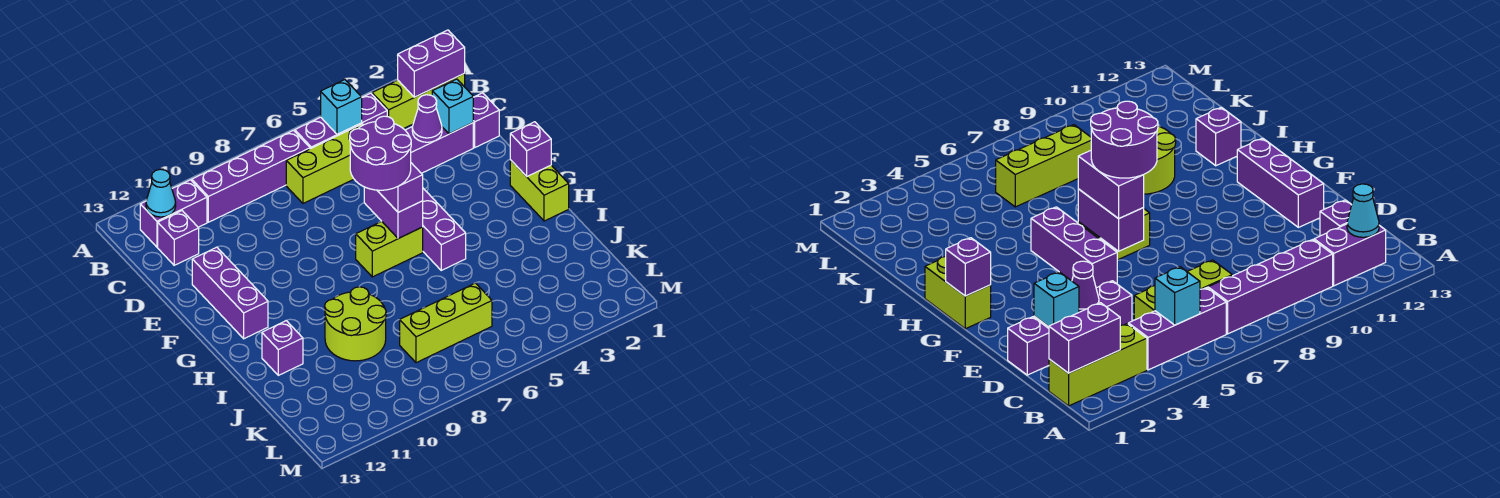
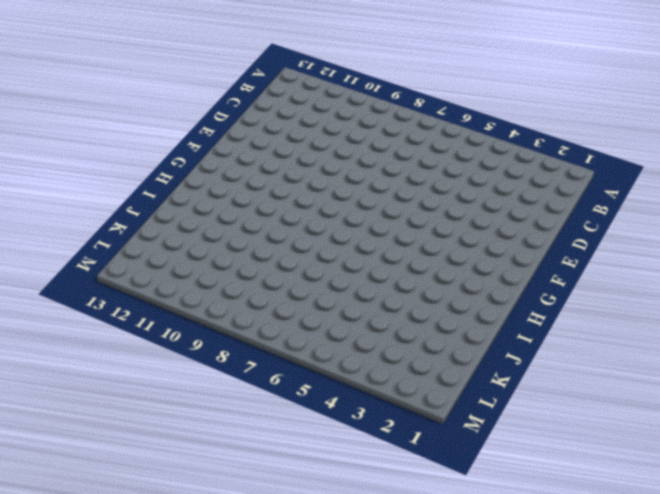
none -> lime 1x3 brick [372,74,465,129]
none -> purple 1x3 brick [295,93,387,149]
none -> purple 1x4 brick [192,130,310,222]

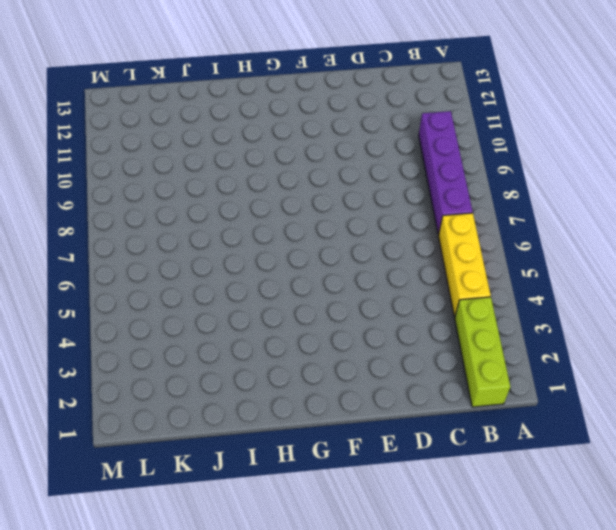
yellow 1x3 brick [438,213,491,317] -> purple 1x3 brick [295,93,387,149]
none -> purple 1x2 brick [140,180,207,247]
none -> lime 1x3 brick [286,124,363,203]
none -> purple 1x1 brick [158,211,199,265]

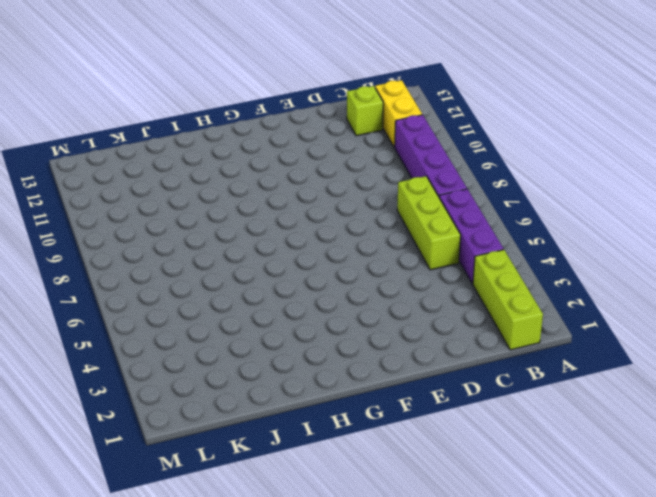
yellow 1x2 brick [375,80,422,147] -> purple 1x2 brick [140,180,207,247]
lime 1x1 brick [347,86,383,136] -> purple 1x1 brick [158,211,199,265]
none -> purple 1x1 brick [473,93,499,147]
none -> purple 1x3 brick [405,123,473,173]
none -> purple 1x3 brick [192,247,268,339]

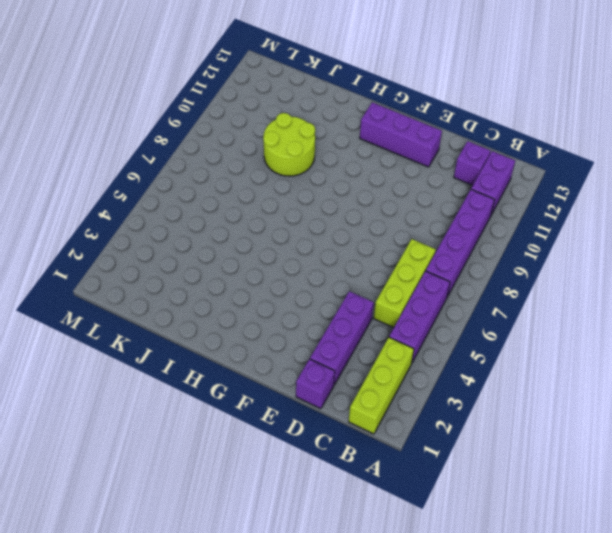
none -> purple 1x3 brick [423,188,466,270]
none -> lime 1x2 brick [510,160,569,221]
none -> lime 1x2 brick [356,221,423,277]

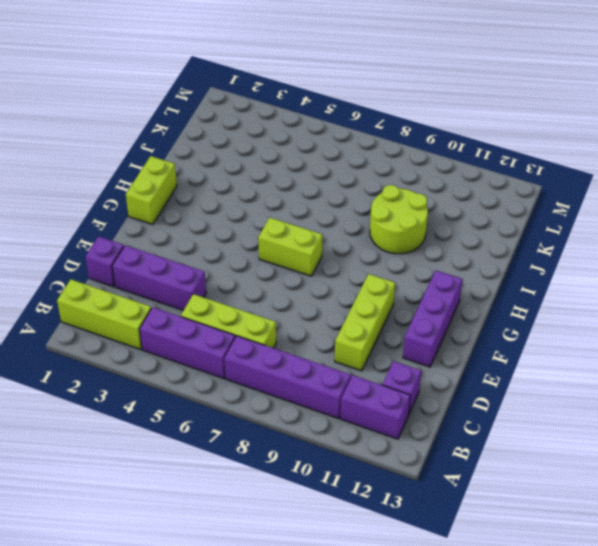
lime 1x3 brick [335,274,395,371] -> lime 1x3 brick turned to [400,283,492,363]
none -> purple 1x3 brick [423,188,466,270]
none -> purple 1x1 brick [262,321,303,375]
none -> purple 1x2 brick [398,30,465,97]

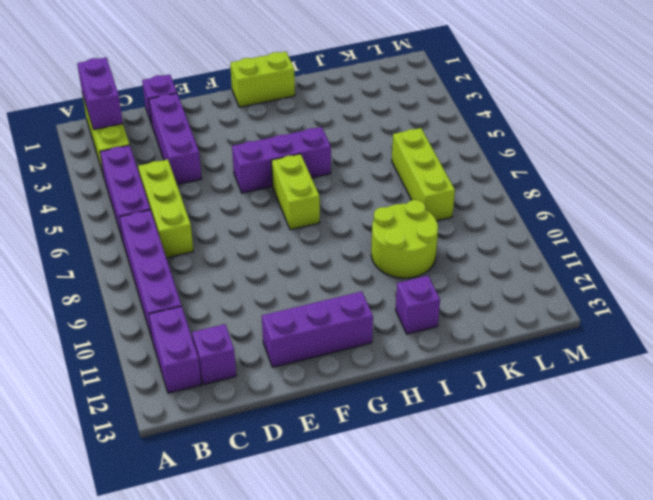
none -> cyan 1x1 brick [321,80,362,134]
none -> cyan 1x1 cone [146,169,176,217]
none -> cyan 1x1 brick [432,79,473,134]

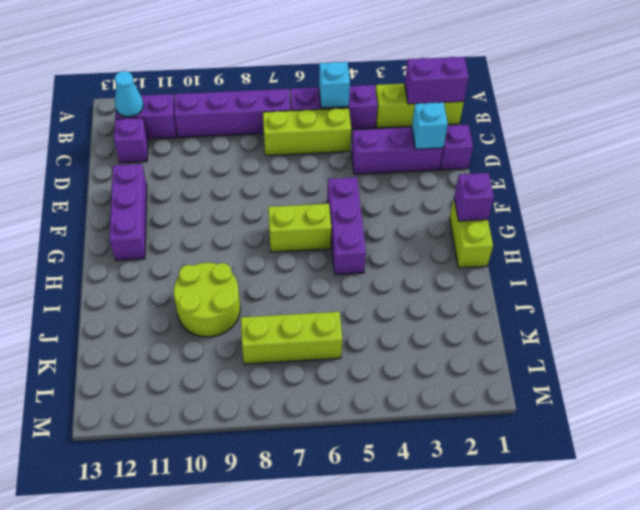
none -> purple 1x1 brick [262,321,303,375]
none -> purple 1x1 cone [412,95,442,142]
none -> purple 1x2 brick [364,187,423,239]

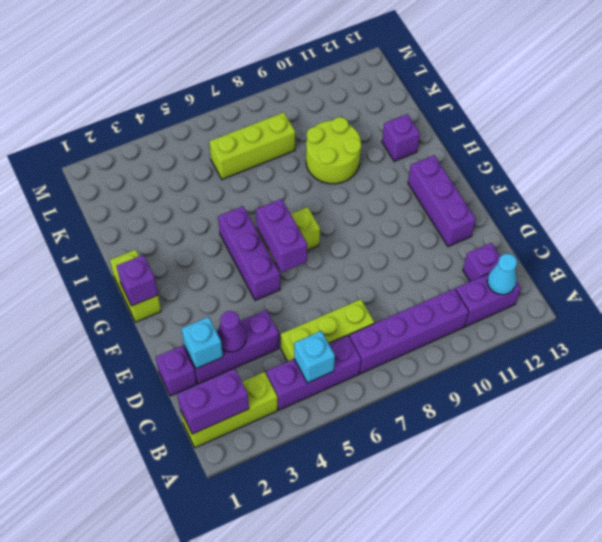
none -> purple 1x2 brick [377,163,423,212]
none -> purple 2x2 round brick [350,116,411,190]

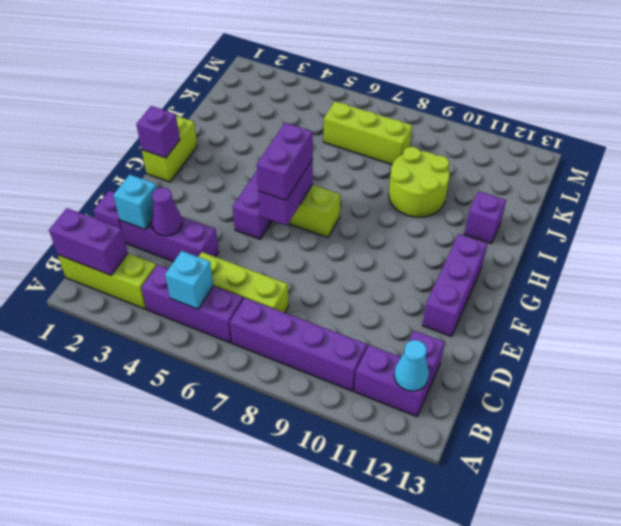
none -> purple 2x2 round brick [350,116,411,190]

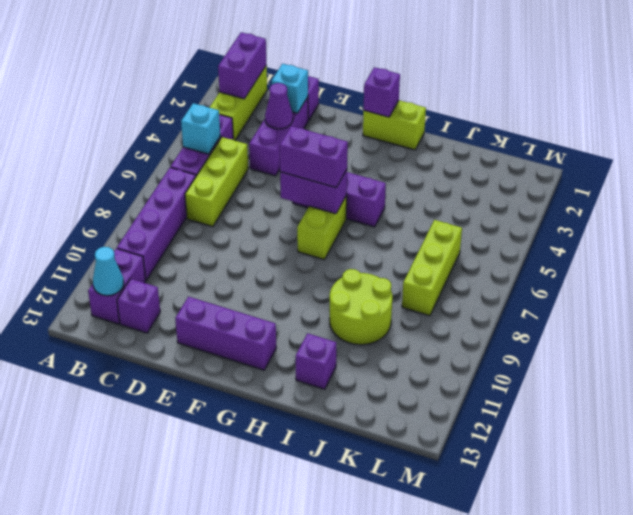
none -> purple 2x2 round brick [350,116,411,190]

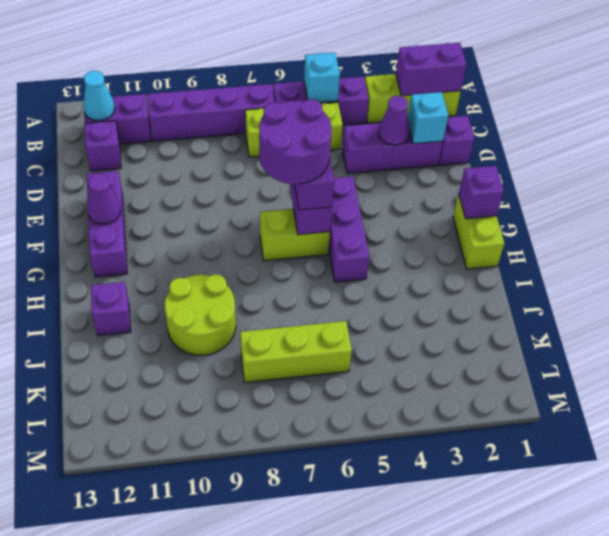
purple 1x1 cone [87,174,121,224] -> none

